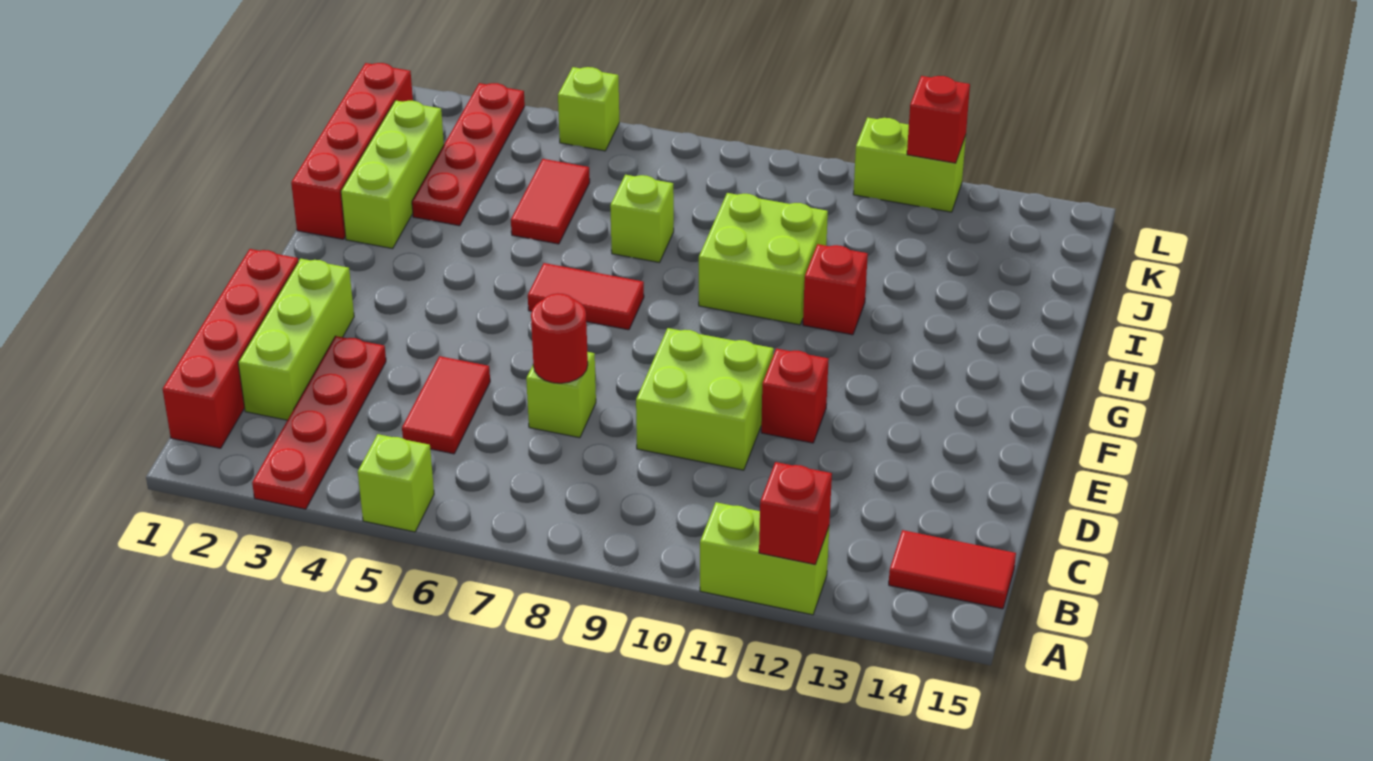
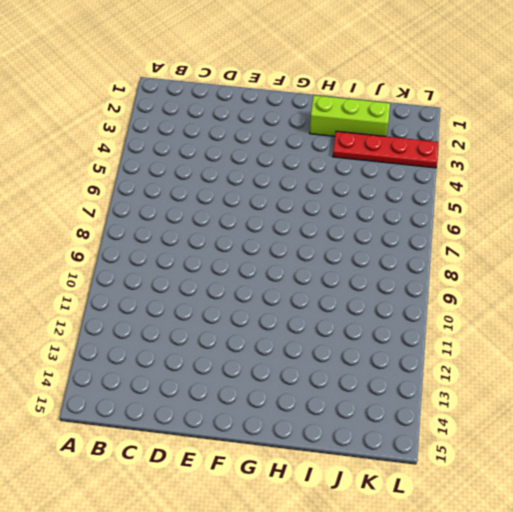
none -> red 1x4 plate [252,336,386,509]
none -> lime 1x1 brick [358,434,434,532]
none -> lime 1x2 brick [700,502,829,615]

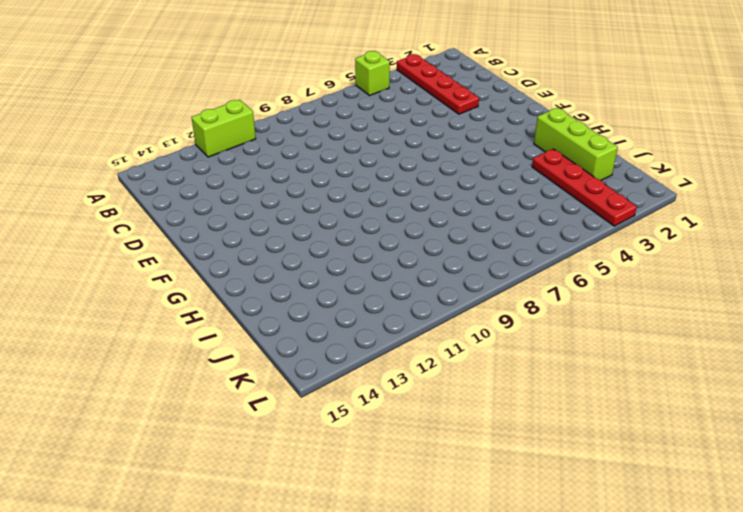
none -> red 1x4 brick [163,249,298,448]
none -> red 1x2 tile [889,530,1016,609]
none -> lime 1x3 brick [238,259,354,420]

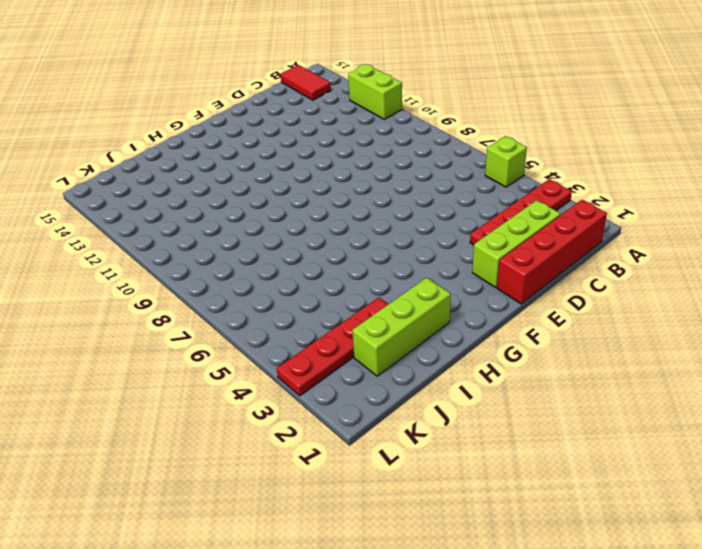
none -> red 1x2 tile [402,356,490,454]
none -> lime 1x1 brick [526,352,596,438]
none -> lime 2x2 brick [636,328,774,470]

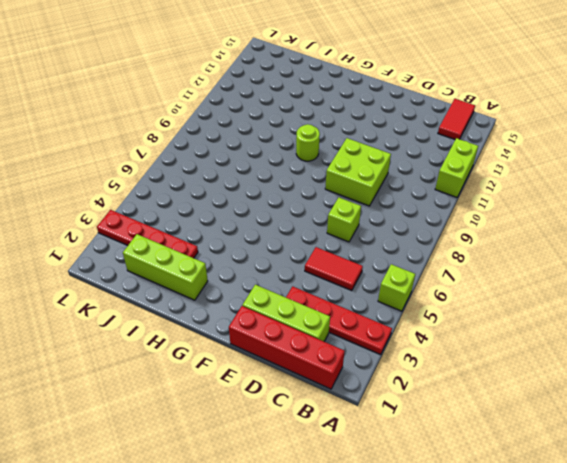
lime 1x1 round brick [296,124,320,161] -> none
none -> red 1x1 brick [761,349,829,443]
none -> red 1x2 tile [528,263,644,330]
none -> red 1x4 brick [291,63,413,239]

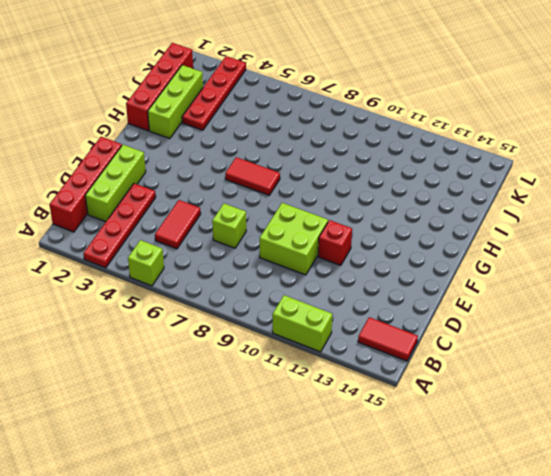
none -> lime 2x2 brick [699,193,828,325]
none -> red 1x1 brick [803,244,868,335]
none -> red 1x2 tile [511,159,590,244]

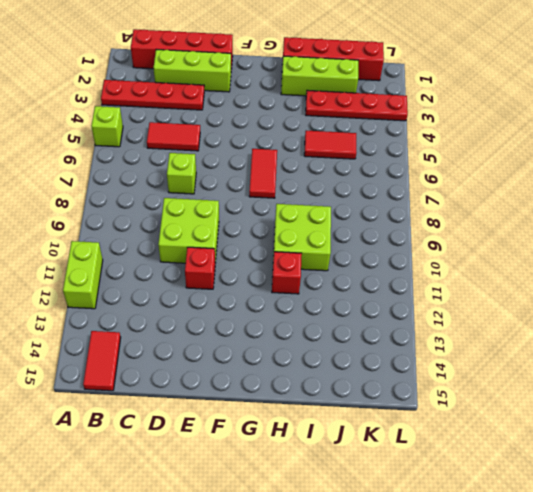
none -> lime 1x1 brick [610,175,674,263]
none -> lime 1x1 brick [558,67,619,151]
none -> lime 1x2 brick [853,118,966,212]

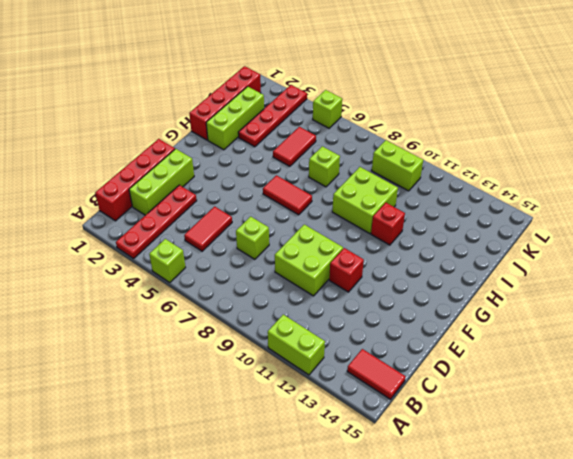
lime 1x2 brick [372,140,423,191] -> lime 1x2 brick moved to [853,118,966,212]
none -> red 1x1 brick [759,462,832,564]
none -> red 1x1 round brick [531,293,588,383]
none -> red 1x1 brick [907,76,970,163]

